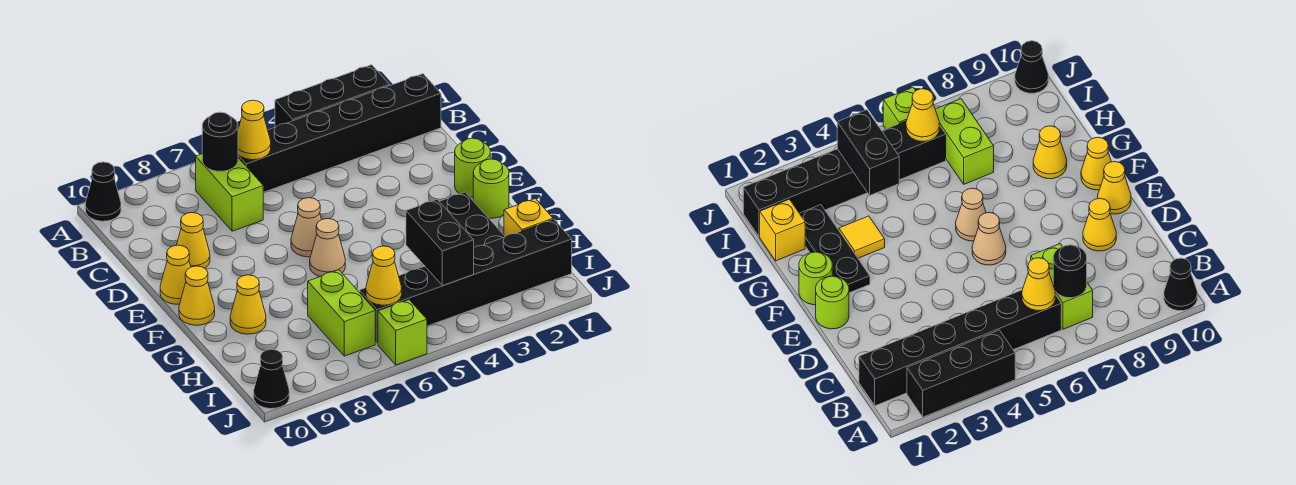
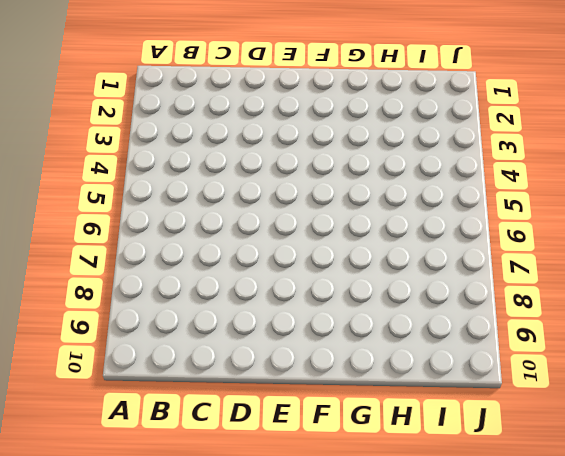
none -> black 1x3 brick [275,65,390,127]
none -> black 1x1 cone [85,162,121,221]
none -> black 1x6 brick [238,74,441,192]

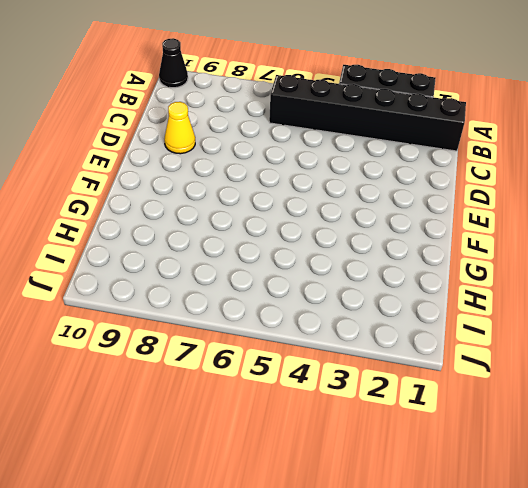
none -> lime 1x2 brick [196,154,263,231]
none -> lime 1x1 round brick [455,138,490,197]
none -> tan 1x1 cone [291,198,322,257]

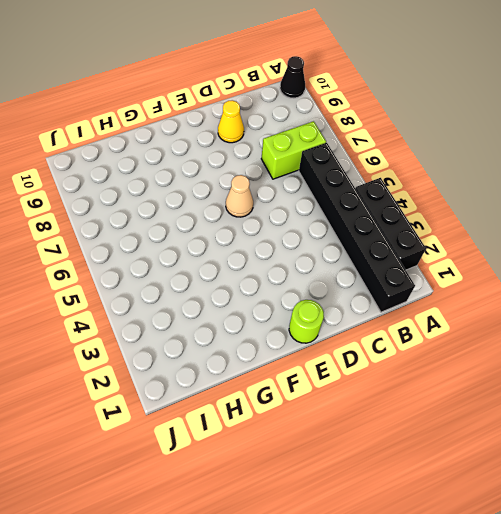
none -> yellow 1x1 cone [160,245,191,304]
none -> lime 1x1 round brick [473,159,509,218]
none -> black 1x3 plate [439,192,505,247]

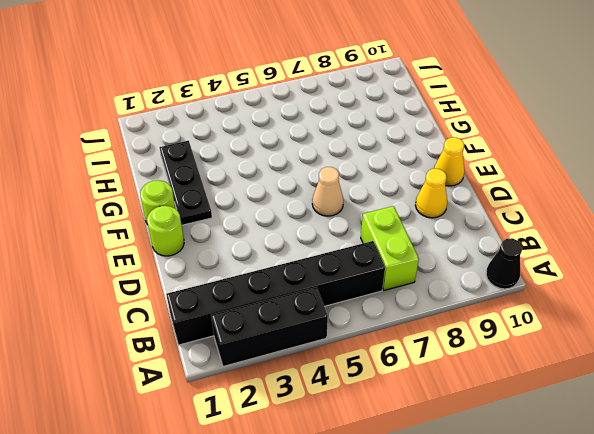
none -> tan 1x1 cone [310,219,345,277]
none -> yellow 1x1 cone [179,266,215,325]
none -> yellow 1x1 tile [839,216,885,258]

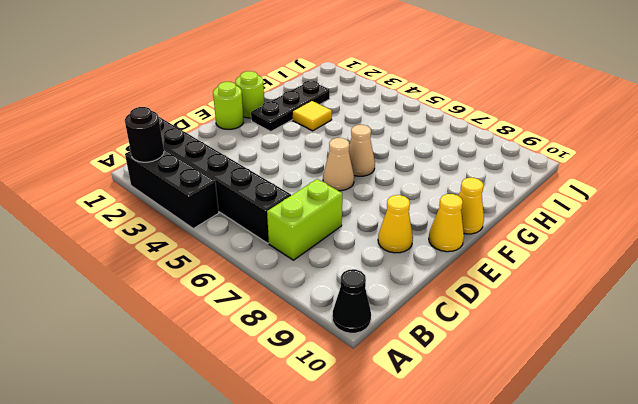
black 1x1 round brick [125,107,164,162] -> black 1x1 round brick moved to [202,112,238,171]
none -> yellow 1x1 cone [230,275,266,334]
none -> yellow 1x1 brick [504,199,553,237]
none -> lime 1x2 brick [308,270,375,356]

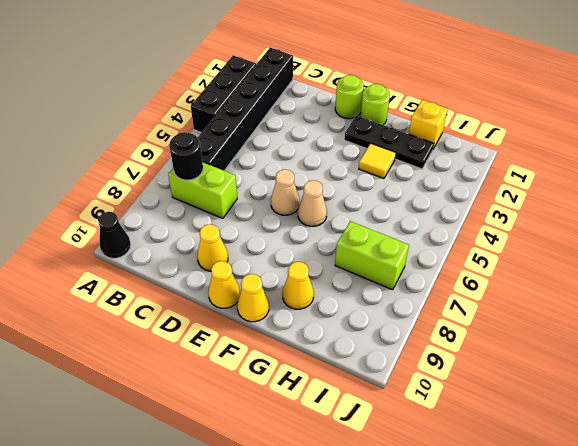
none -> black 1x6 brick [359,219,572,344]
none -> lime 1x1 brick [378,300,427,365]
none -> black 1x1 cone [254,349,289,409]

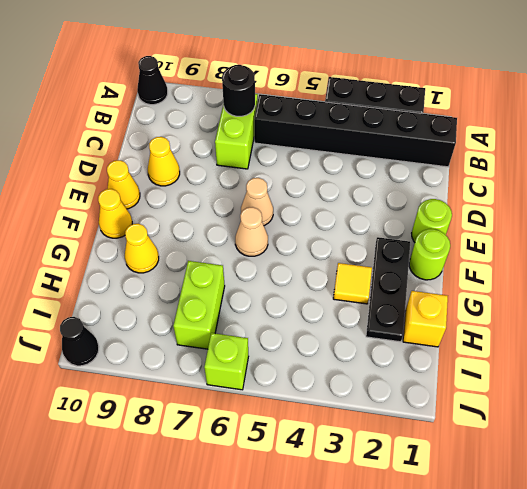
none -> black 1x6 brick [359,219,572,344]
none -> yellow 1x1 cone [238,100,271,160]
none -> black 1x2 brick [406,199,474,286]

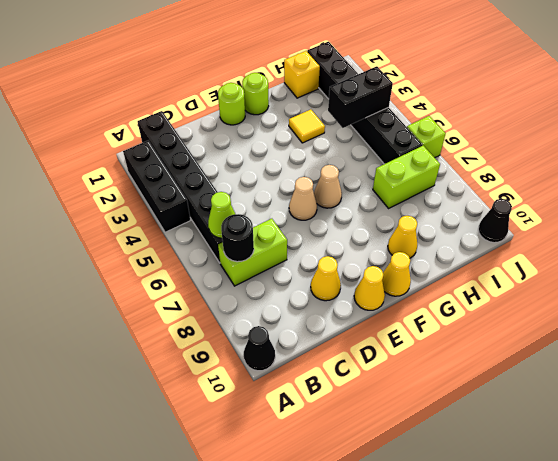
lime 1x1 cone [208,192,235,238] -> yellow 1x1 cone [238,100,271,160]
none -> black 1x3 plate [439,192,505,247]
none -> yellow 1x1 cone [366,246,402,305]

